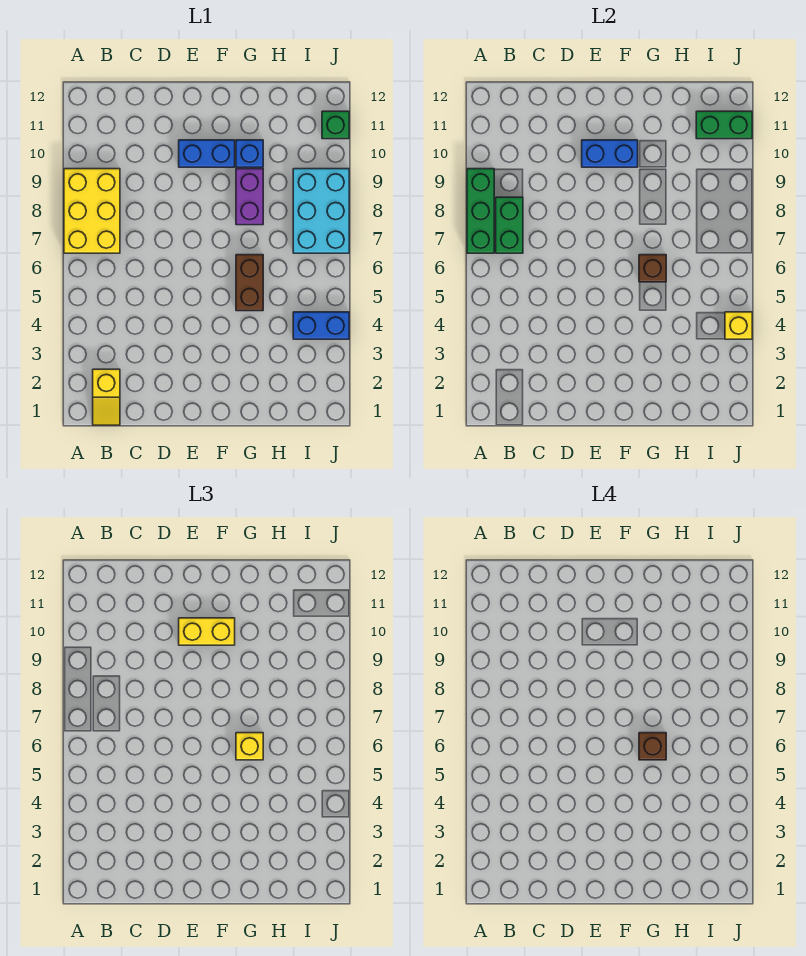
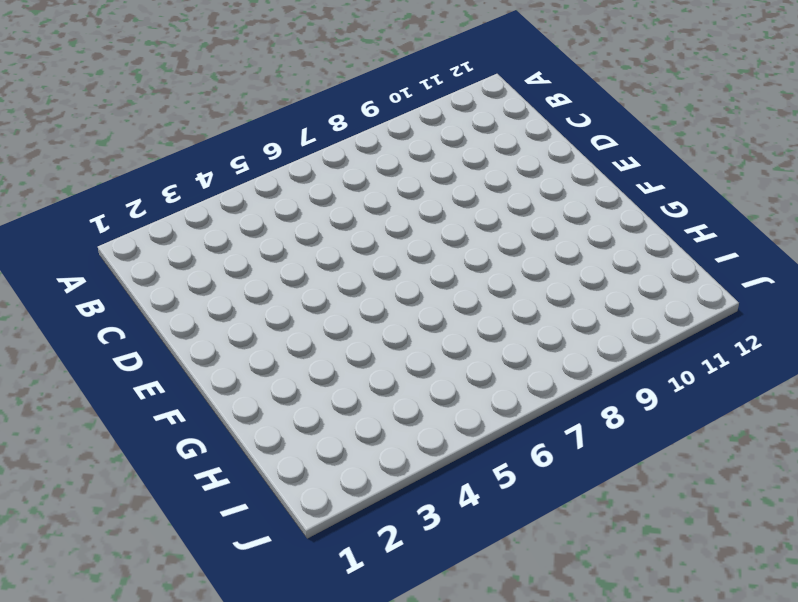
none -> yellow 2x3 brick [64,169,120,253]
none -> yellow 1x2 slope [93,369,120,425]
none -> blue 1x2 brick [179,140,235,167]

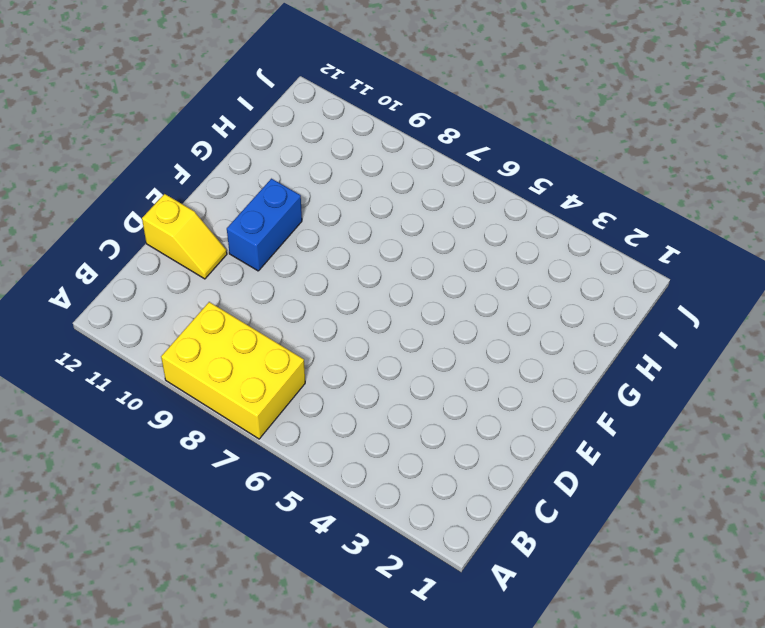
yellow 1x2 slope [142,194,227,279] -> yellow 1x2 slope moved to [93,369,120,425]
none -> brown 1x2 brick [236,255,263,311]
none -> purple 1x2 brick [236,169,263,225]
none -> blue 1x1 brick [236,140,263,167]

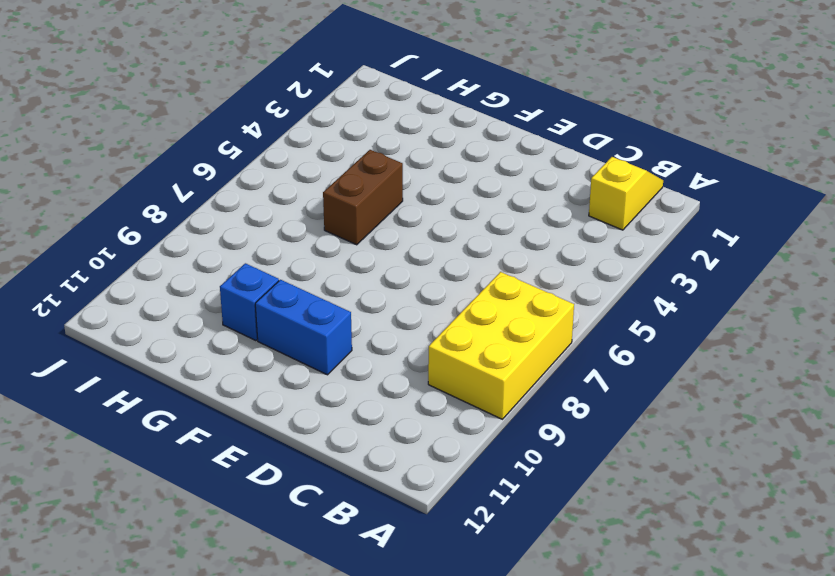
none -> purple 1x2 brick [236,169,263,225]
none -> blue 1x2 brick [293,312,349,339]
none -> cyan 2x3 brick [293,169,349,253]

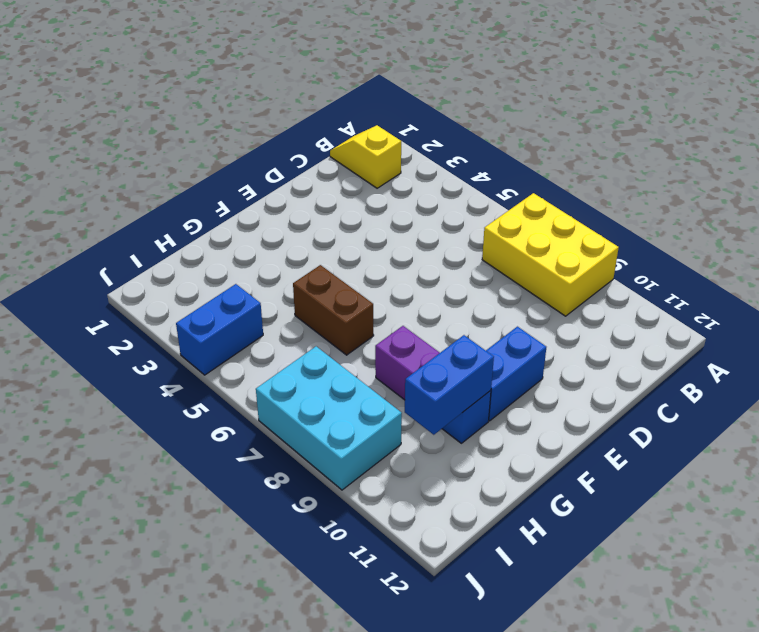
blue 1x2 brick [405,335,494,435] -> blue 1x2 brick moved to [582,140,638,167]
none -> green 1x1 brick [322,111,349,139]
none -> green 1x3 brick [467,169,494,253]
none -> green 1x2 brick [496,197,523,253]

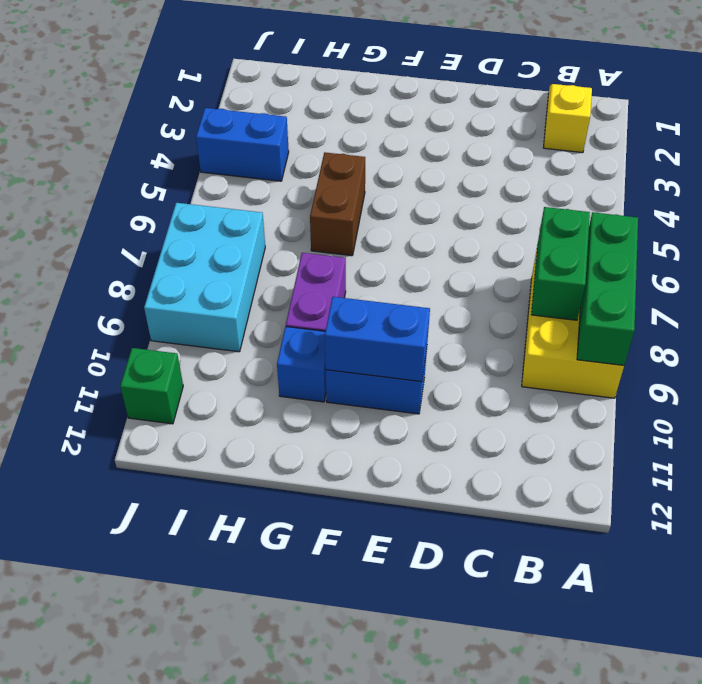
none -> brown 1x1 brick [639,255,666,282]
none -> green 1x2 brick [696,111,752,139]
none -> yellow 1x1 brick [725,312,752,339]

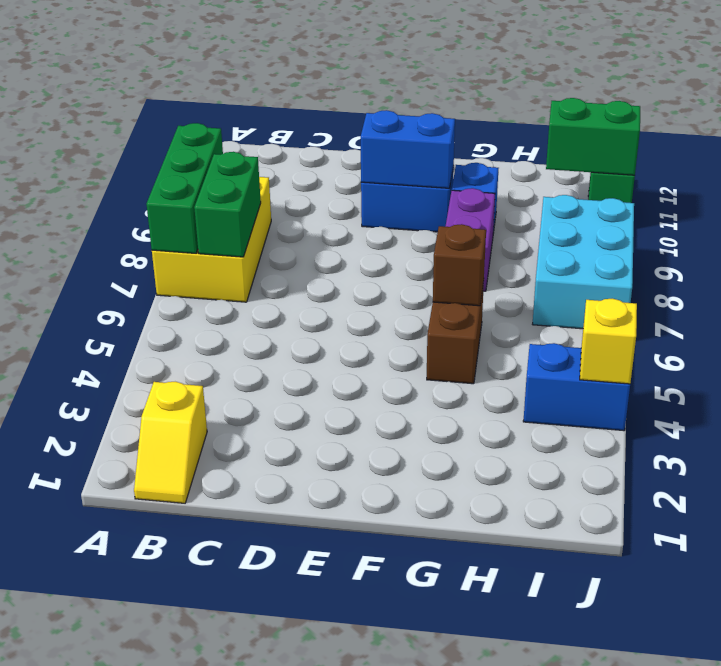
none -> yellow 1x2 brick [179,618,235,645]
none -> yellow 1x1 brick [236,733,263,760]
none -> brown 1x1 brick [639,733,666,760]

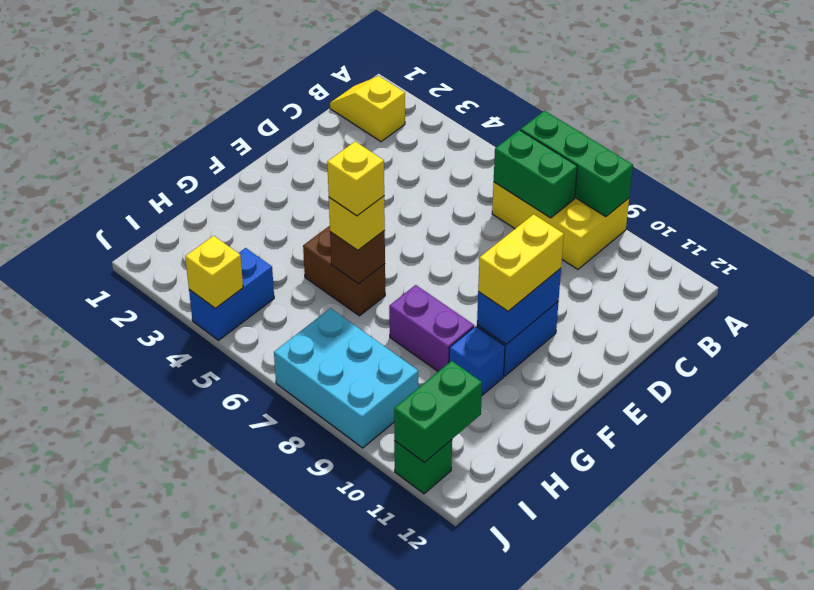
yellow 1x1 brick [327,142,384,216] -> brown 1x1 brick [639,733,666,760]

